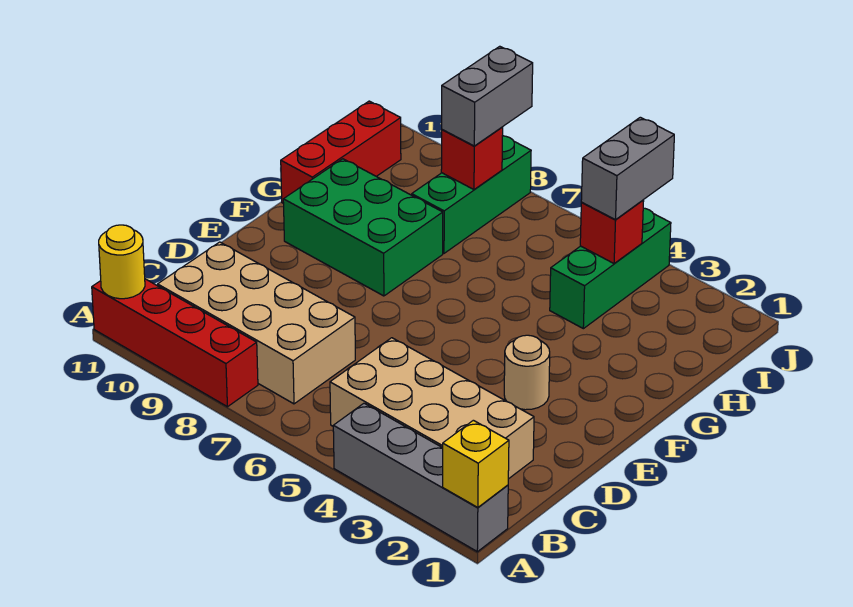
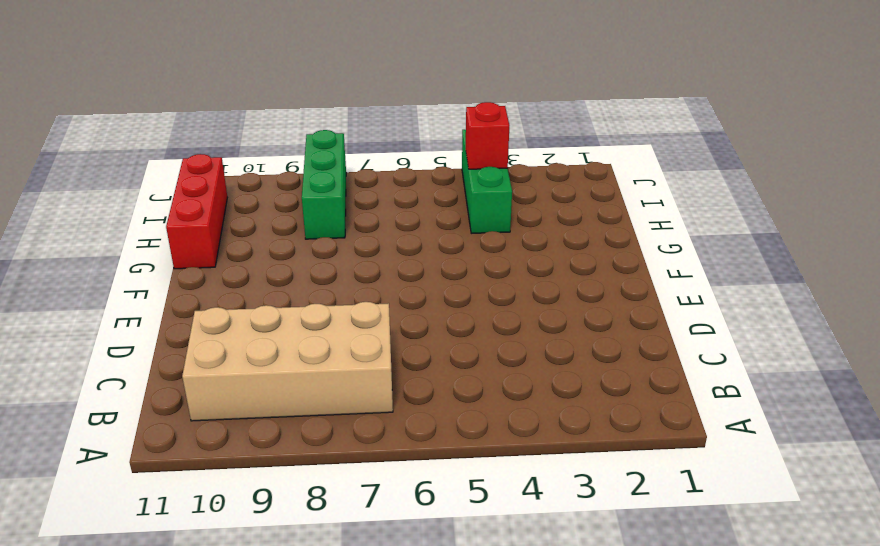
none -> grey 1x4 brick [333,403,508,552]
none -> red 1x4 brick [92,279,258,407]
none -> tan 2x4 brick [330,338,534,479]

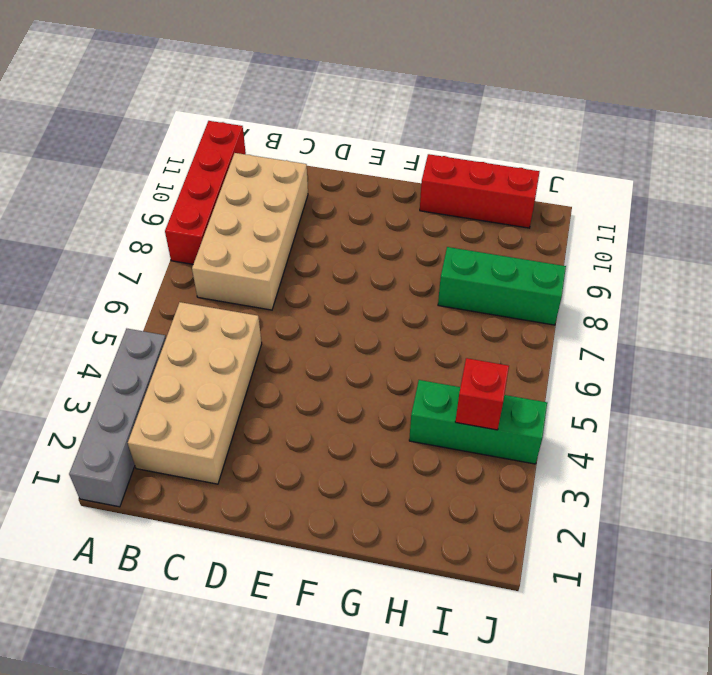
none -> tan 1x1 round brick [504,335,550,410]
none -> green 2x3 brick [283,159,443,296]
none -> yellow 1x1 brick [443,420,509,508]

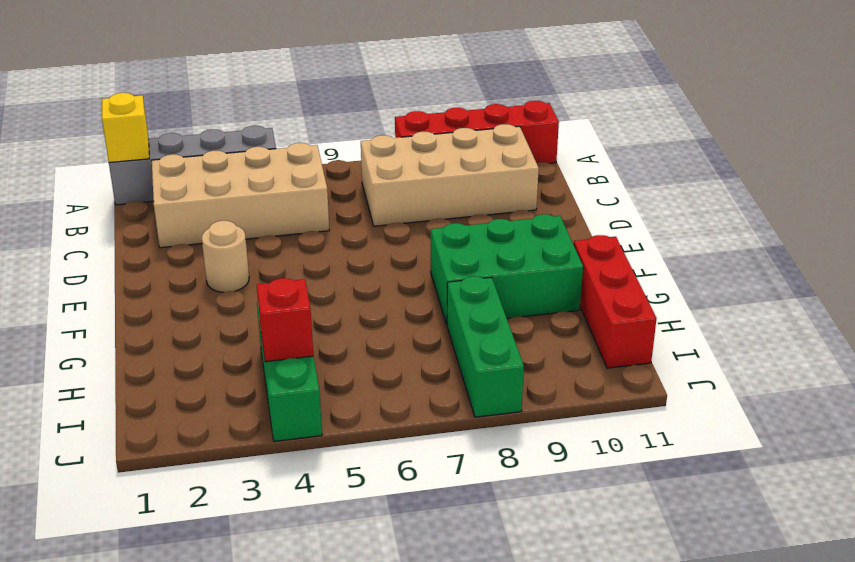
none -> yellow 1x1 round brick [99,225,145,299]
none -> red 1x1 brick [441,127,503,189]
none -> grey 1x2 brick [581,117,674,220]

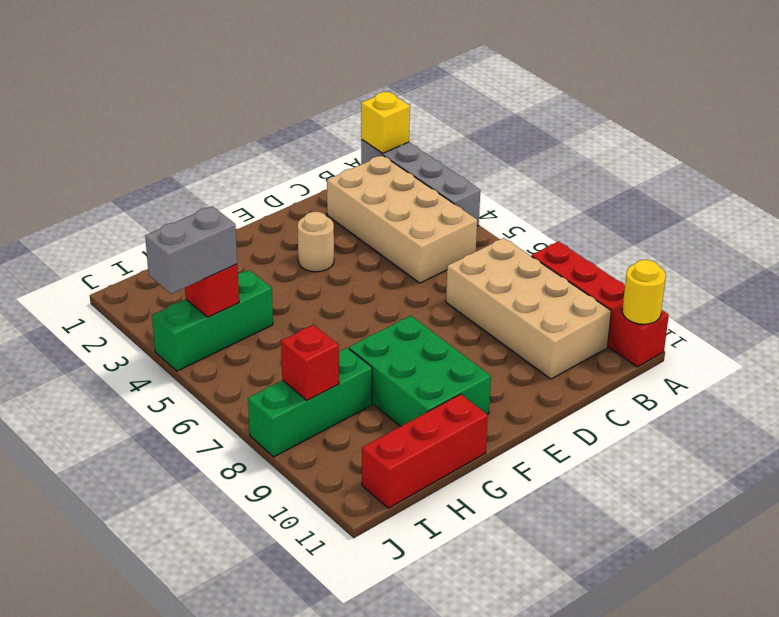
none -> grey 1x2 brick [442,46,533,146]

